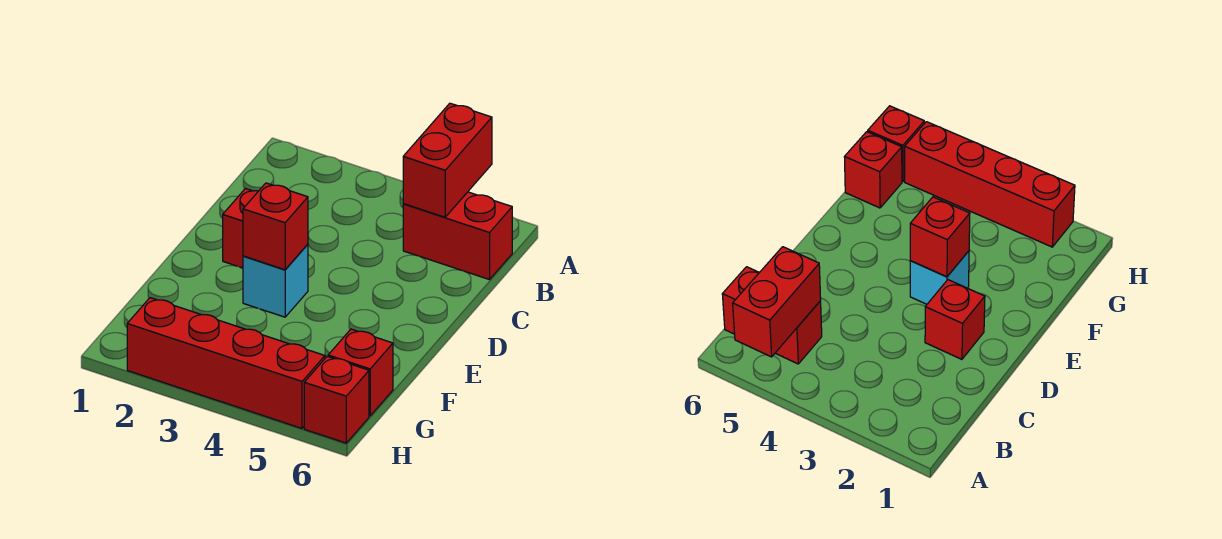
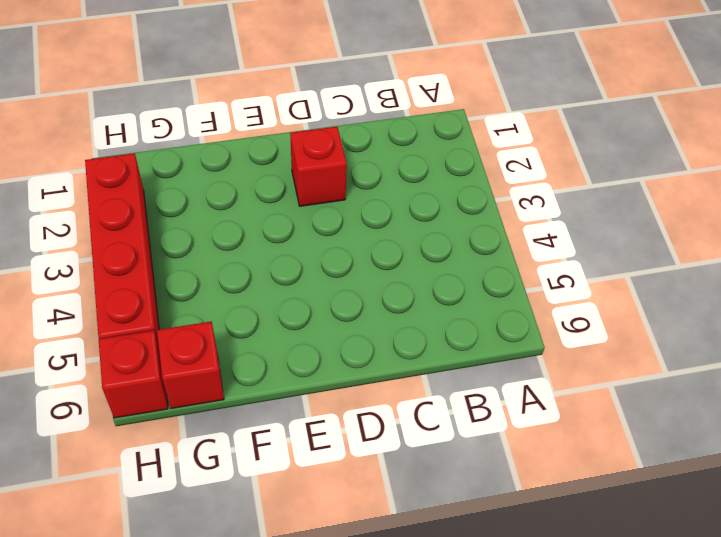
none -> red 1x2 brick [403,192,512,280]
none -> cyan 1x1 brick [243,244,308,317]

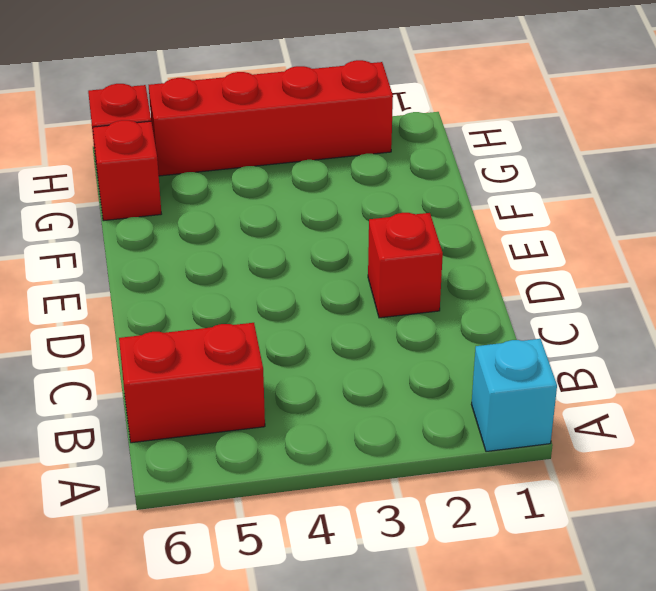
cyan 1x1 brick [471,339,557,451] -> cyan 1x1 brick moved to [243,244,308,317]
none -> red 1x2 brick [403,103,492,217]
none -> red 1x1 brick [243,183,308,270]

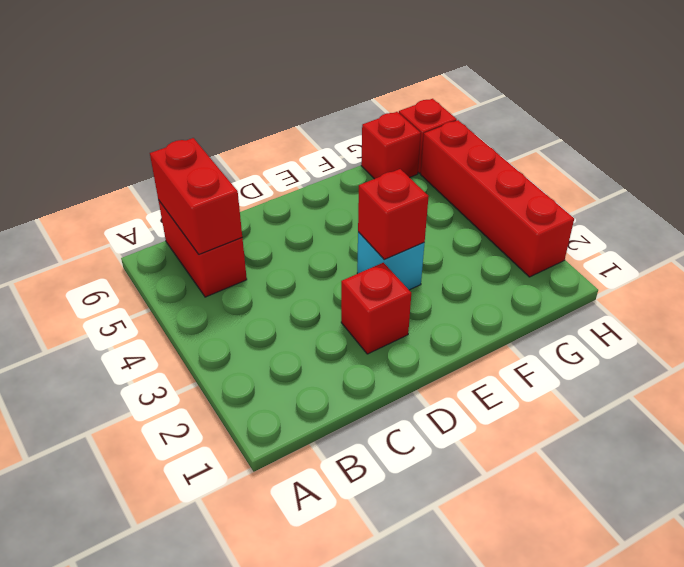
red 1x2 brick [150,138,242,254] -> red 1x2 brick turned to [403,103,492,217]

